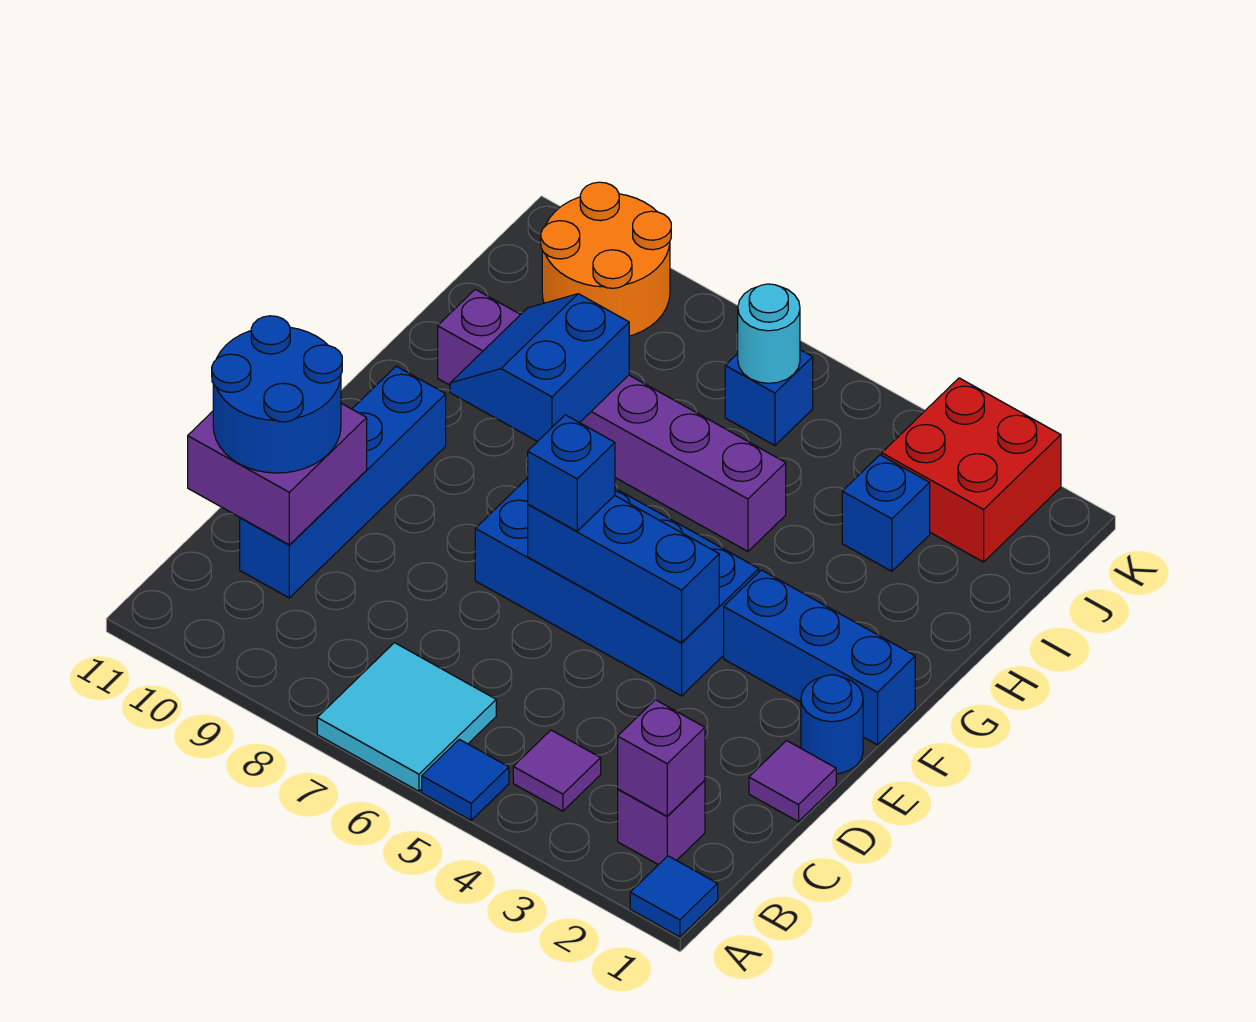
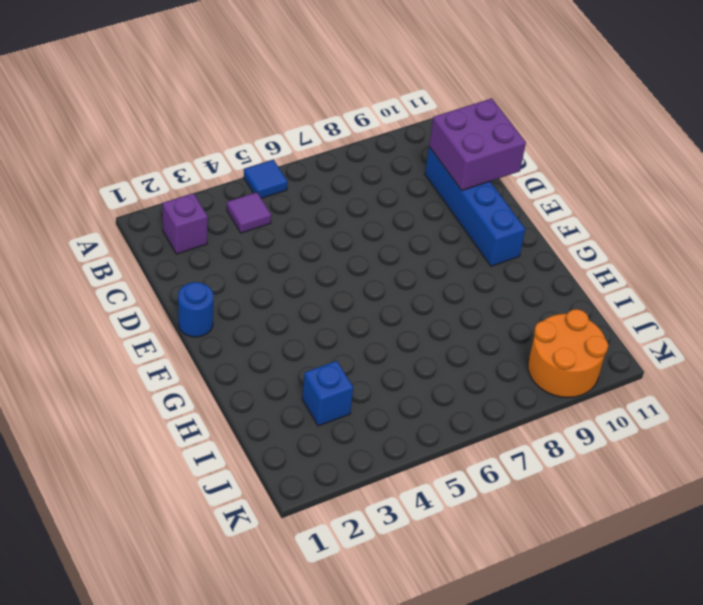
none -> blue 1x1 tile [630,856,718,937]
none -> cyan 2x2 tile [317,643,496,791]
none -> purple 1x1 tile [749,741,836,822]

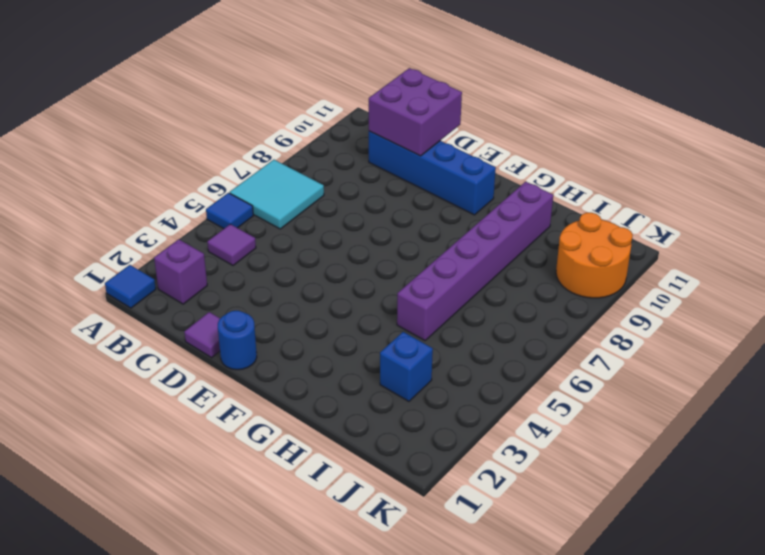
none -> blue 2x4 brick [475,478,759,696]
none -> blue 1x3 brick [724,570,915,745]
none -> red 2x2 brick [882,378,1061,562]

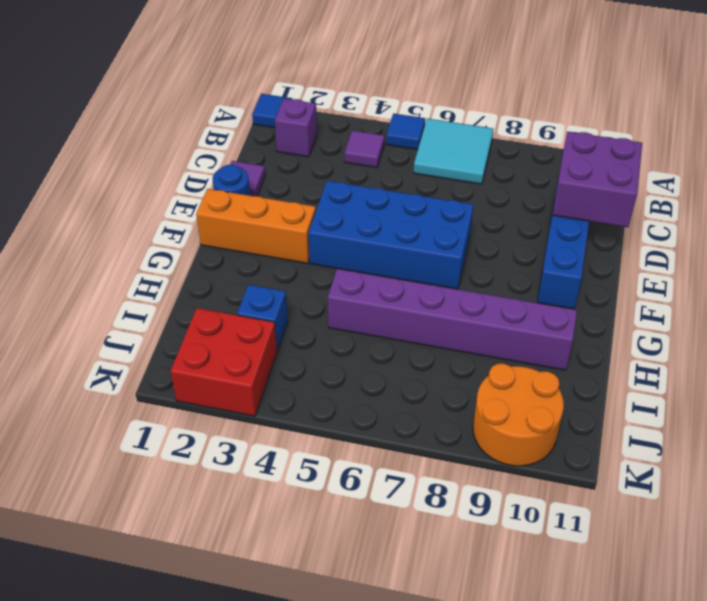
orange 1x3 brick [196,189,316,263] -> blue 1x3 brick [724,570,915,745]
none -> blue 1x1 brick [725,350,813,446]
none -> purple 1x1 brick [618,700,705,816]
none -> blue 1x3 brick [528,495,719,643]

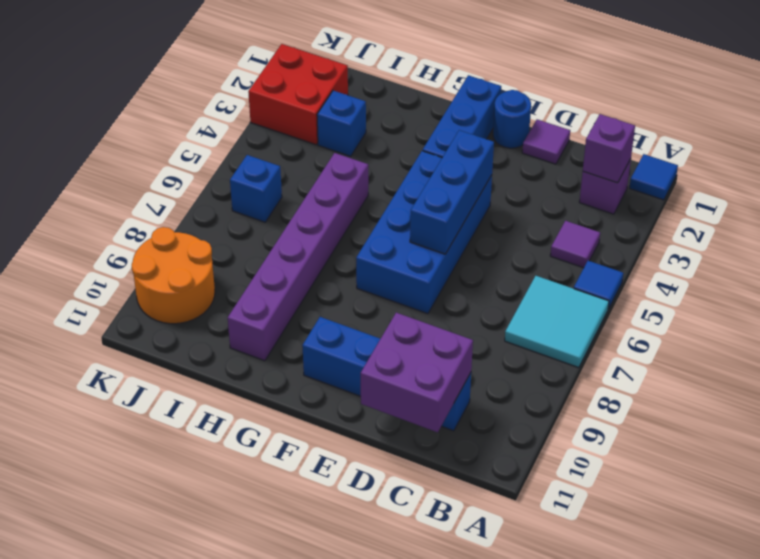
none -> blue 2x2 slope [450,294,629,442]
none -> cyan 1x1 round brick [738,284,800,383]
none -> blue 2x2 round brick [212,316,342,473]

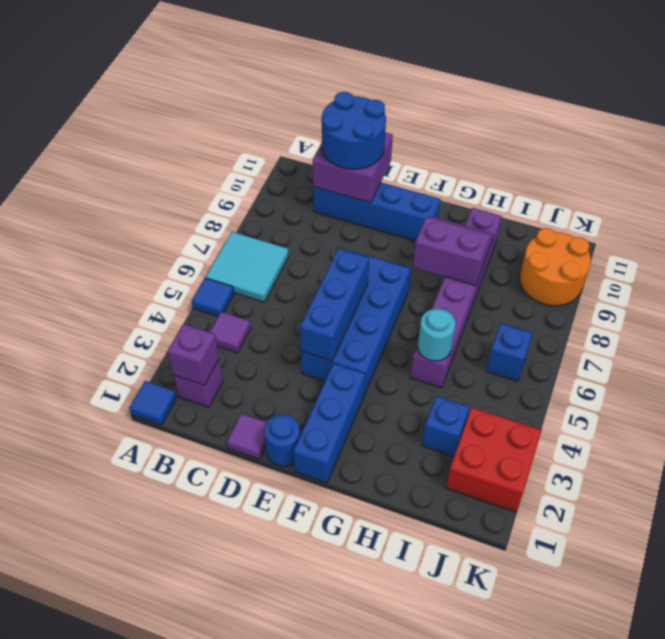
purple 2x2 slope [413,217,494,286] -> blue 2x2 slope [450,294,629,442]
cyan 1x1 round brick [418,309,456,361] -> cyan 1x1 round brick moved to [738,284,800,383]
none -> blue 1x1 brick [528,415,615,531]

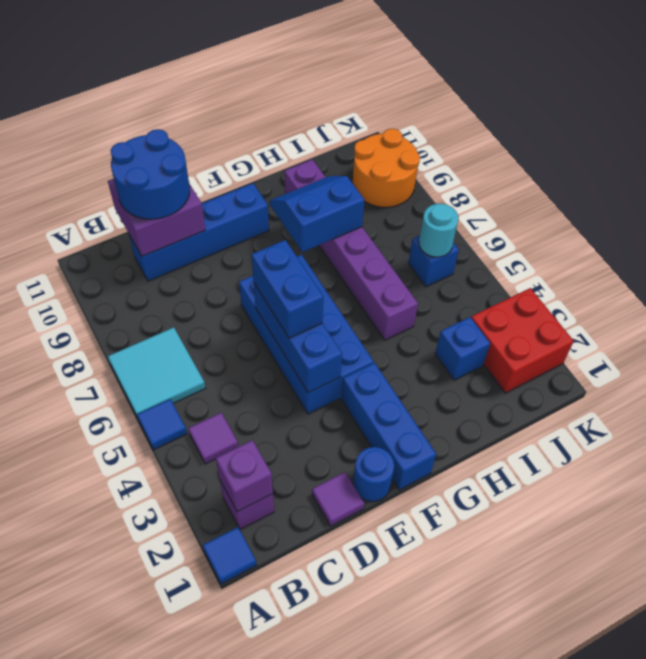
blue 1x2 brick [251,240,323,338] -> blue 1x1 brick [528,415,615,531]

